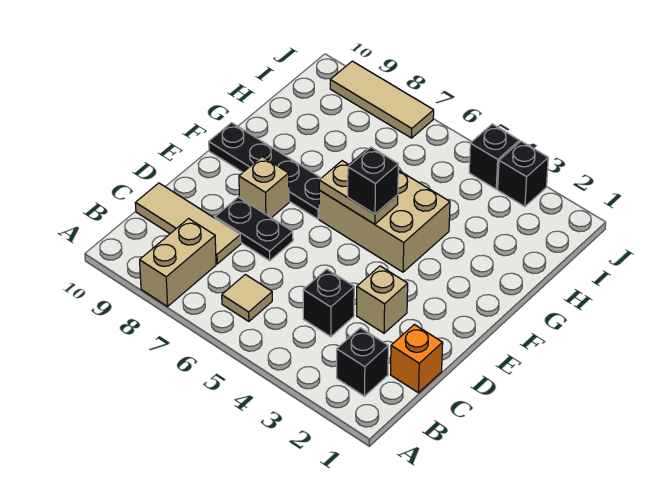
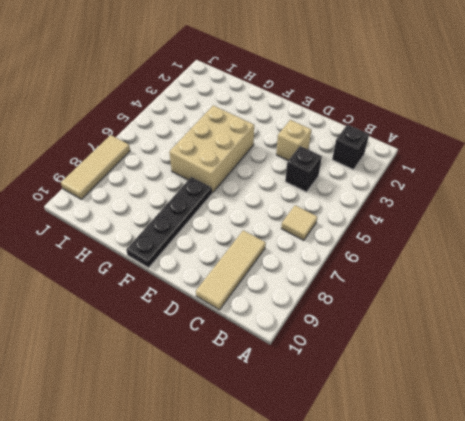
none -> tan 1x2 brick [140,219,216,306]
none -> orange 1x1 brick [390,324,443,393]
none -> black 1x2 plate [215,197,293,261]

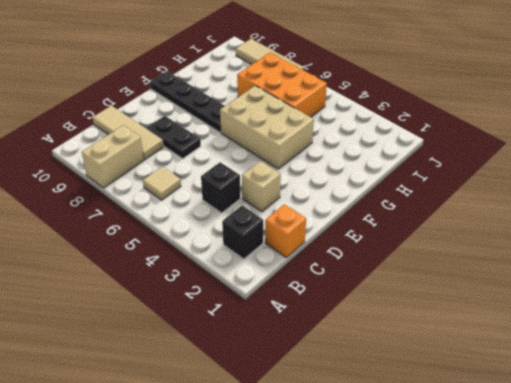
orange 2x3 brick [237,52,327,117] -> none
none -> tan 1x1 brick [239,157,289,218]
none -> black 1x1 brick [498,141,548,207]
none -> black 1x1 brick [469,124,519,189]

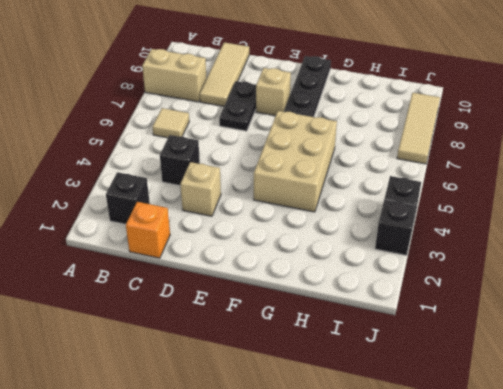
none -> tan 1x2 plate [319,161,398,224]
none -> black 1x1 brick [348,147,398,214]

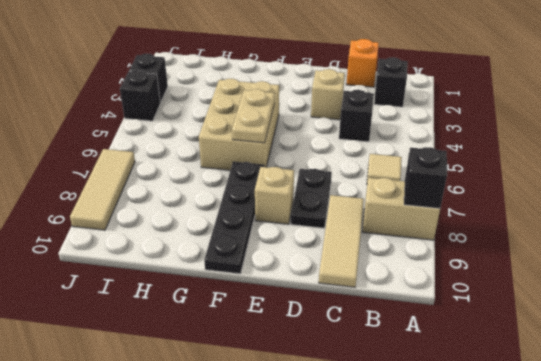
black 1x1 brick [404,147,447,209] -> black 1x1 brick moved to [348,147,398,214]

